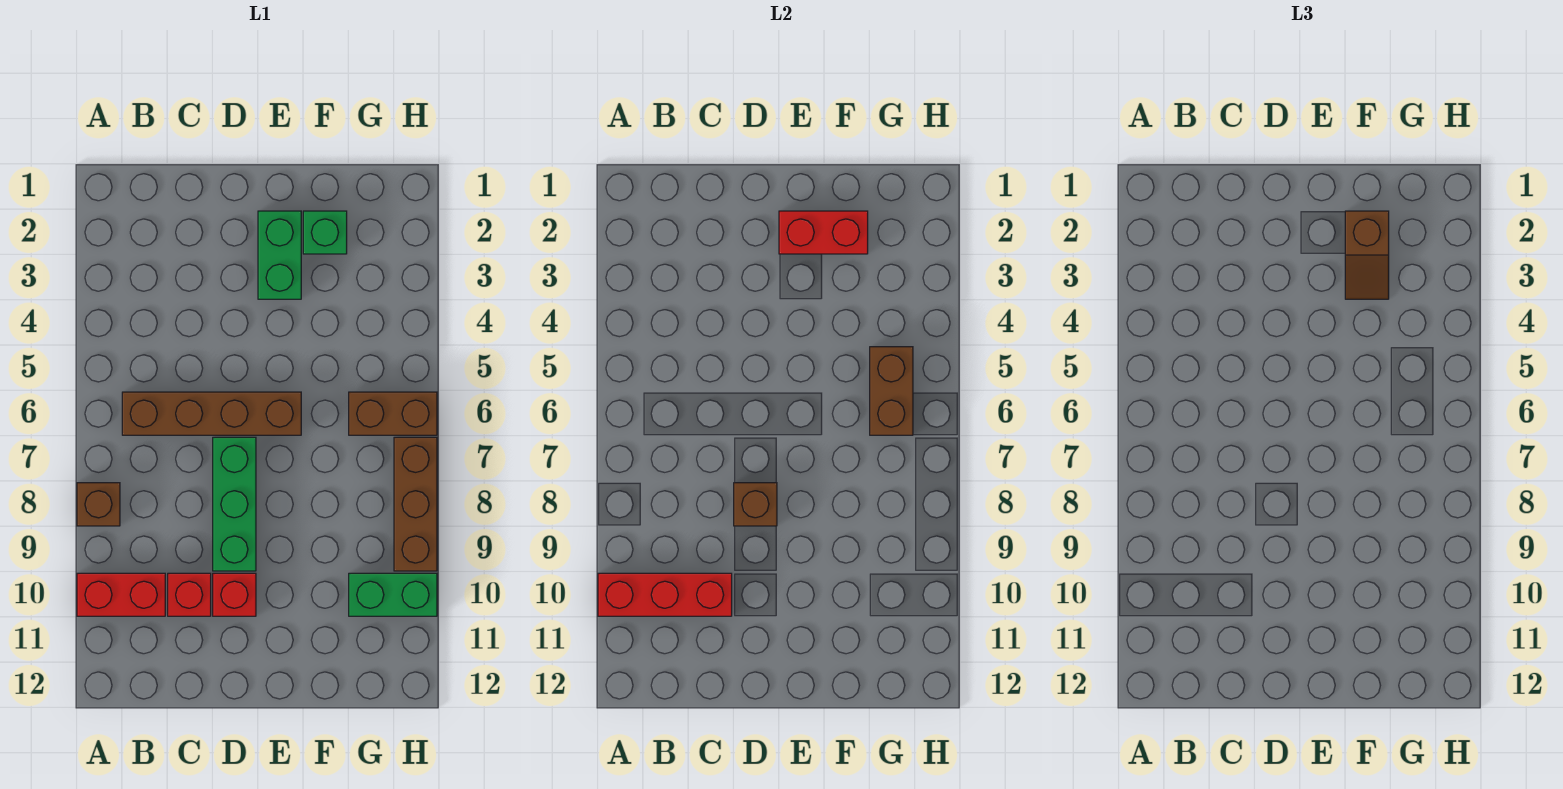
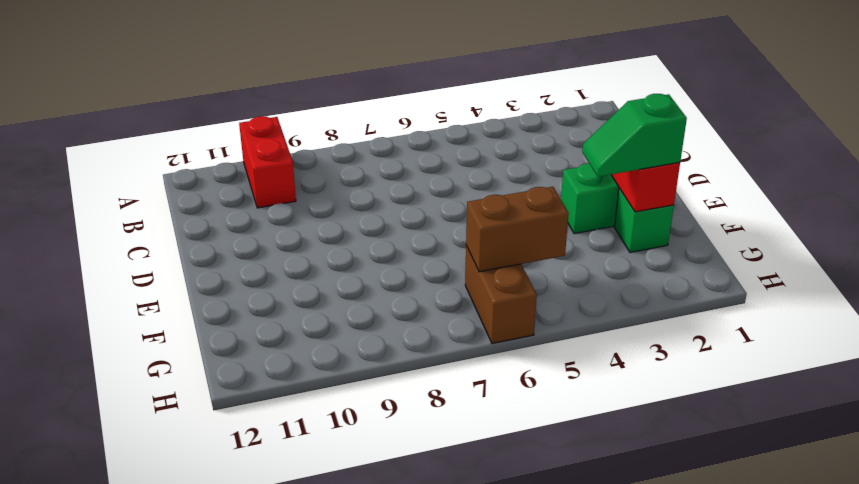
green 1x2 slope [582,94,687,177] -> brown 1x2 slope [1345,211,1389,299]
none -> brown 1x1 brick [77,483,120,526]
none -> brown 1x4 brick [122,392,301,435]
none -> red 1x1 brick [168,573,211,616]

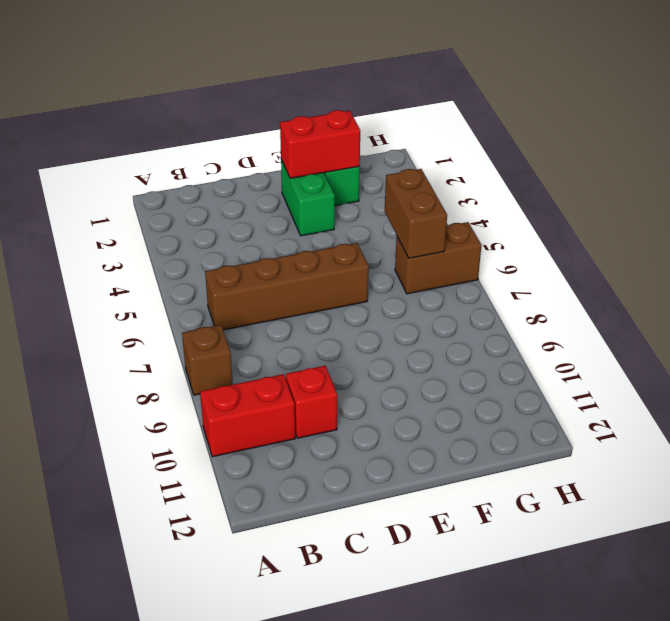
none -> green 1x3 brick [213,437,256,571]
none -> red 1x1 brick [213,573,256,616]
none -> green 1x2 brick [349,573,437,616]

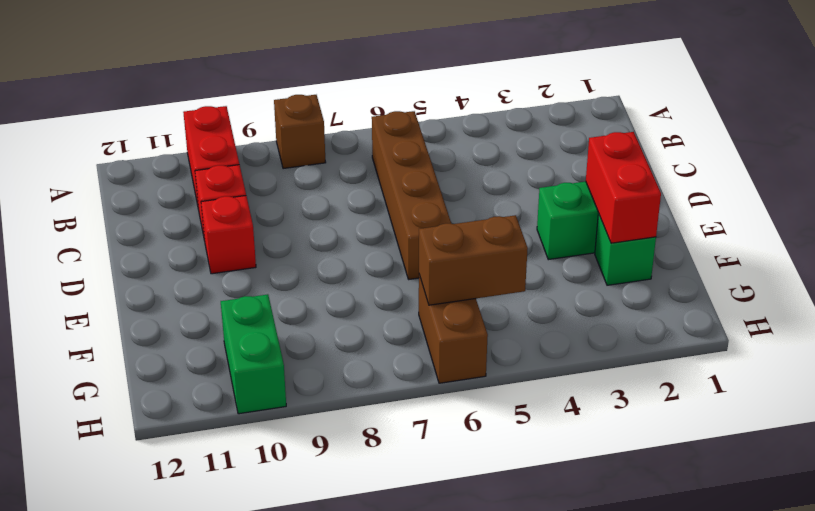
none -> green 1x3 brick [213,437,256,571]
none -> brown 1x3 brick [394,437,437,571]
none -> red 1x3 brick [598,573,732,616]

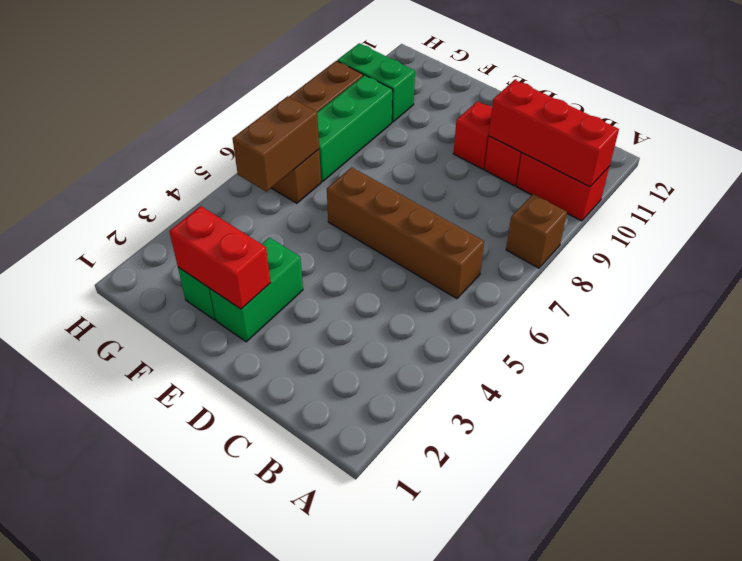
green 1x3 brick [317,75,393,182] -> green 1x3 brick moved to [213,437,256,571]
none -> brown 1x1 brick [734,483,777,526]
none -> brown 1x2 slope [1345,211,1389,299]

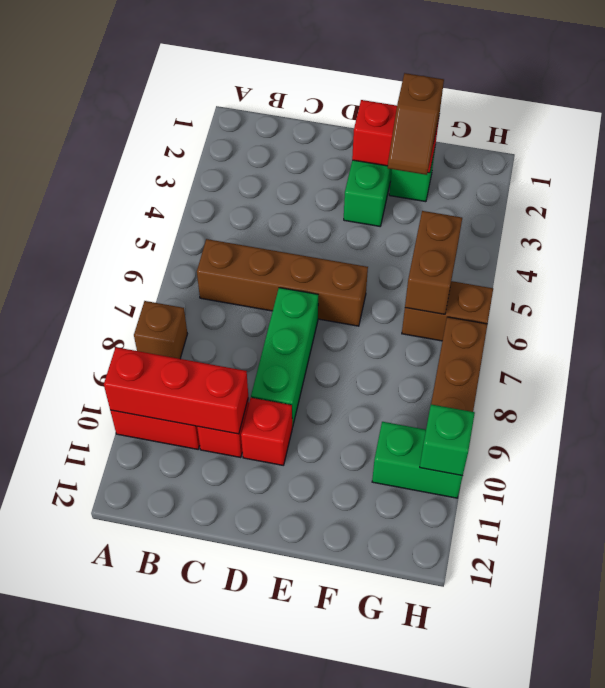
green 1x1 brick [420,404,475,476] -> none
none -> brown 1x1 brick [734,483,777,526]

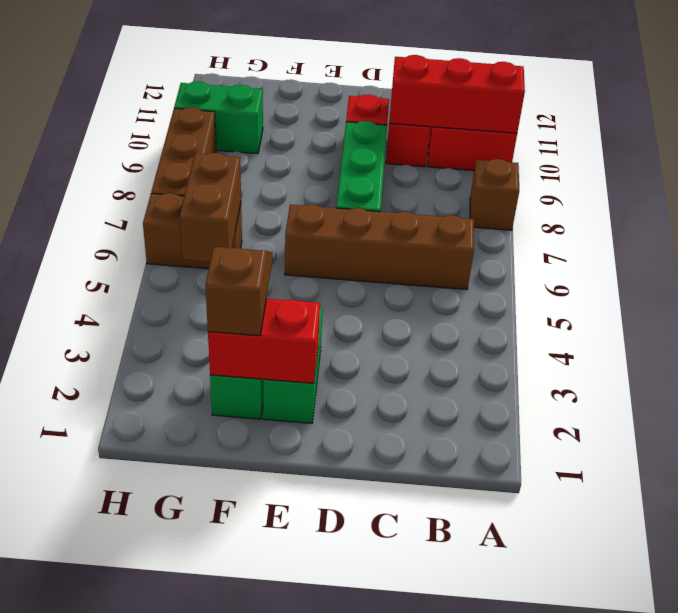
none -> brown 1x1 brick [734,483,777,526]

